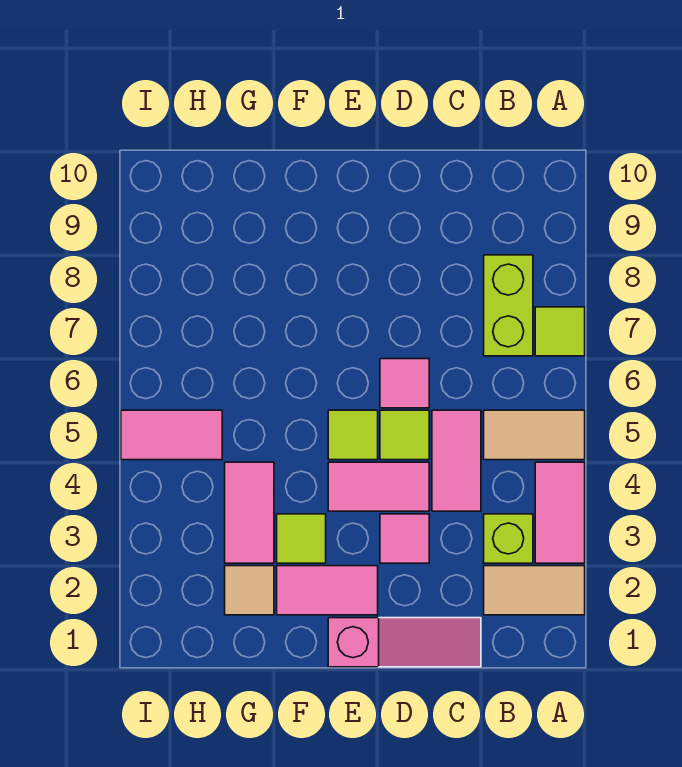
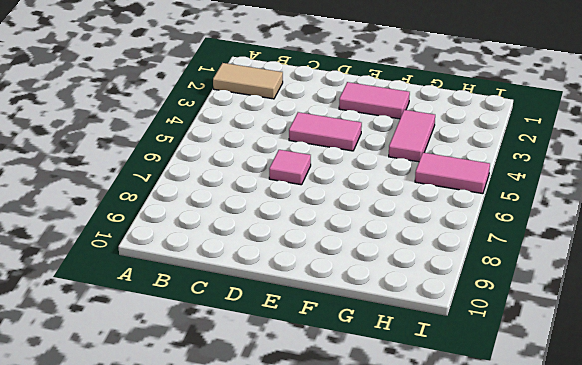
none -> pink 1x2 tile [535,462,585,563]
none -> tan 1x2 tile [484,410,585,460]
none -> lime 1x1 tile [535,307,585,356]

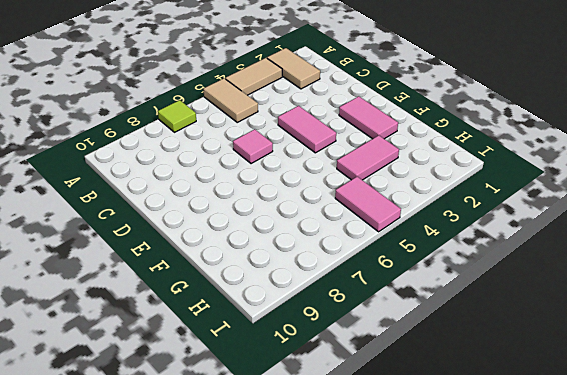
tan 1x2 tile [225,58,282,95] -> pink 1x2 tile [535,462,585,563]
none -> lime 1x1 brick [484,514,533,563]
none -> lime 1x2 brick [484,255,533,356]
none -> pink 1x3 slope [328,618,481,667]

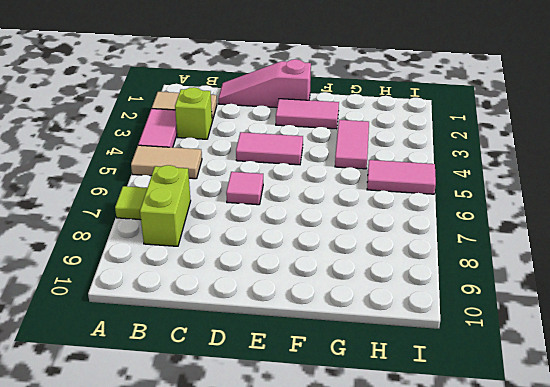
none -> pink 1x2 tile [432,410,481,511]
none -> pink 1x1 tile [380,514,429,563]
none -> lime 1x1 tile [380,410,429,460]

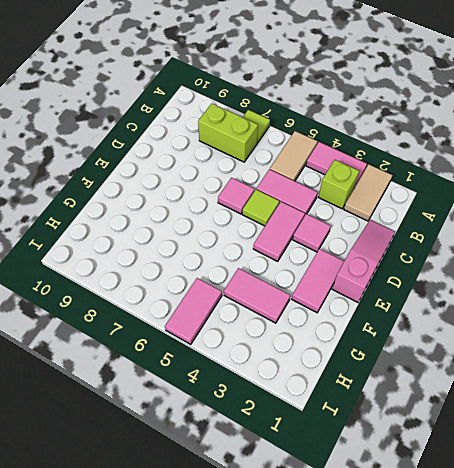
none -> lime 1x1 tile [328,410,378,460]
none -> lime 1x1 tile [277,514,326,563]
none -> tan 1x1 tile [225,566,274,615]

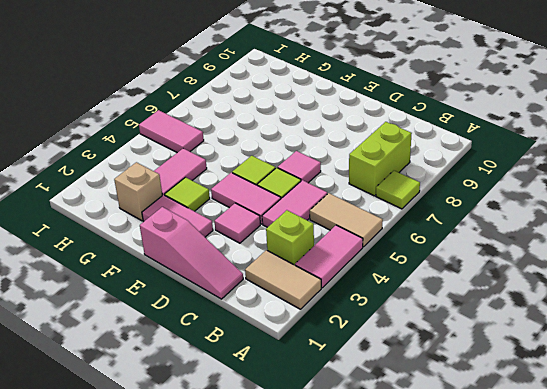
tan 1x1 brick [114,162,162,221] -> tan 1x1 tile [225,566,274,615]

